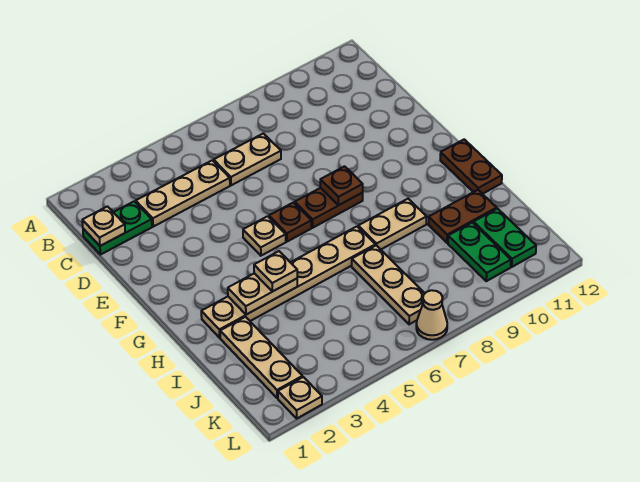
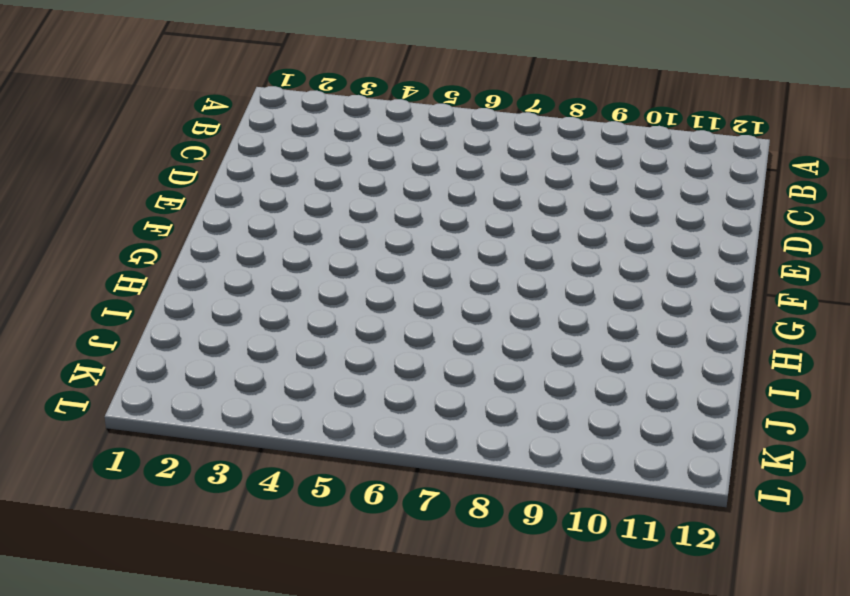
none -> green 1x2 plate [83,201,152,255]
none -> tan 1x3 plate [136,160,230,227]
none -> tan 1x2 plate [214,133,281,185]

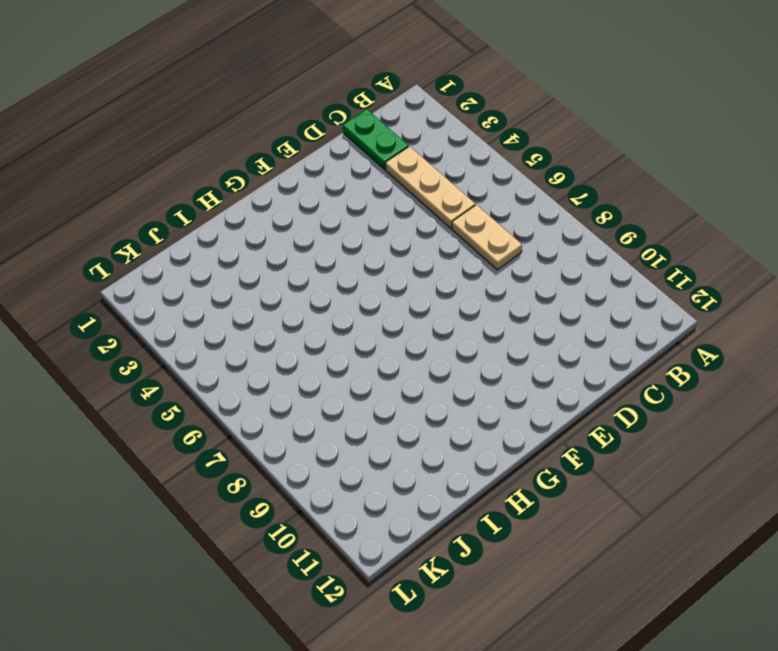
none -> tan 1x1 plate [243,216,286,256]
none -> brown 1x1 plate [269,202,311,242]
none -> brown 1x2 plate [295,188,363,228]

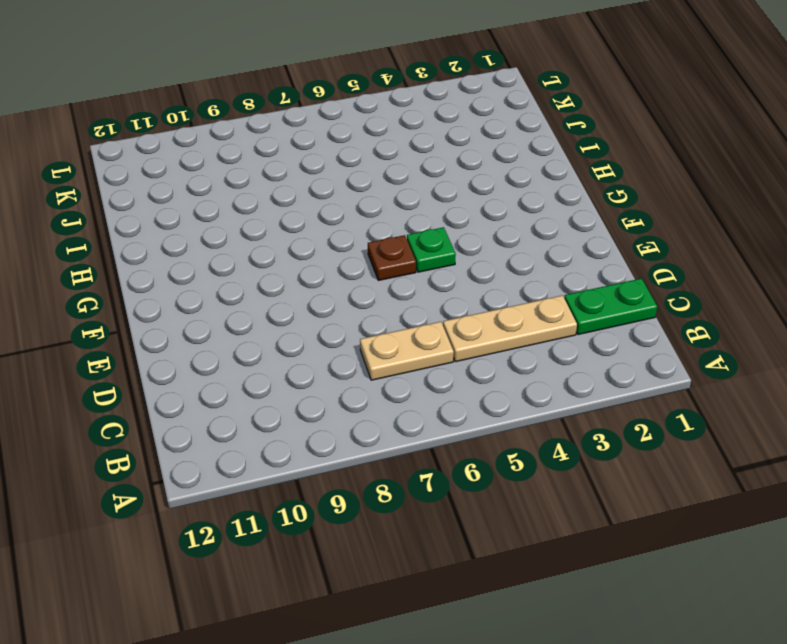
green 1x1 plate [407,227,456,272] -> tan 1x1 plate [243,216,286,256]
none -> brown 1x2 plate [295,188,363,228]
none -> brown 1x2 plate [440,139,502,194]
none -> tan 1x6 plate [201,227,375,338]

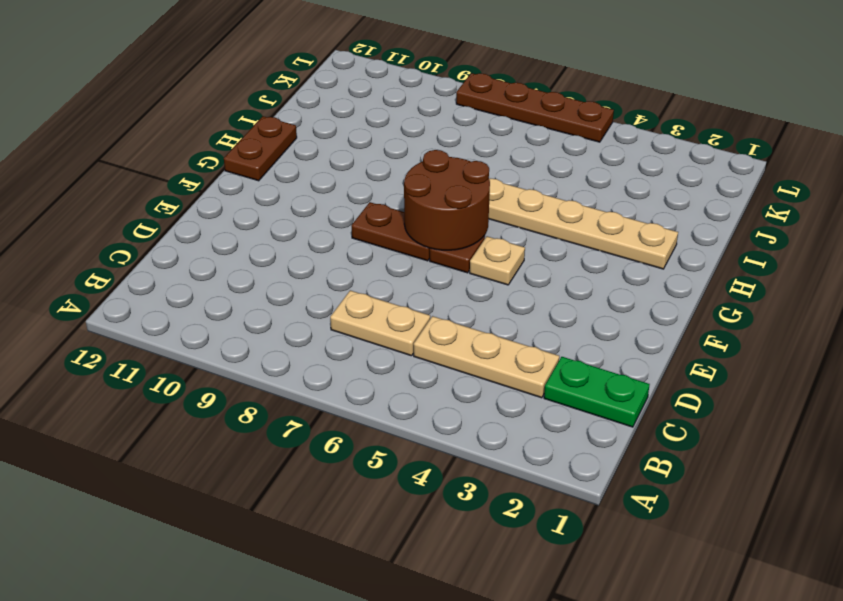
brown 2x2 round brick [404,150,490,250] -> none
brown 1x4 plate [456,73,614,142] -> tan 1x1 cone [416,290,447,340]
none -> tan 1x2 plate [358,199,427,249]
none -> tan 1x3 plate [220,317,303,398]
none -> tan 1x3 plate [352,245,425,324]

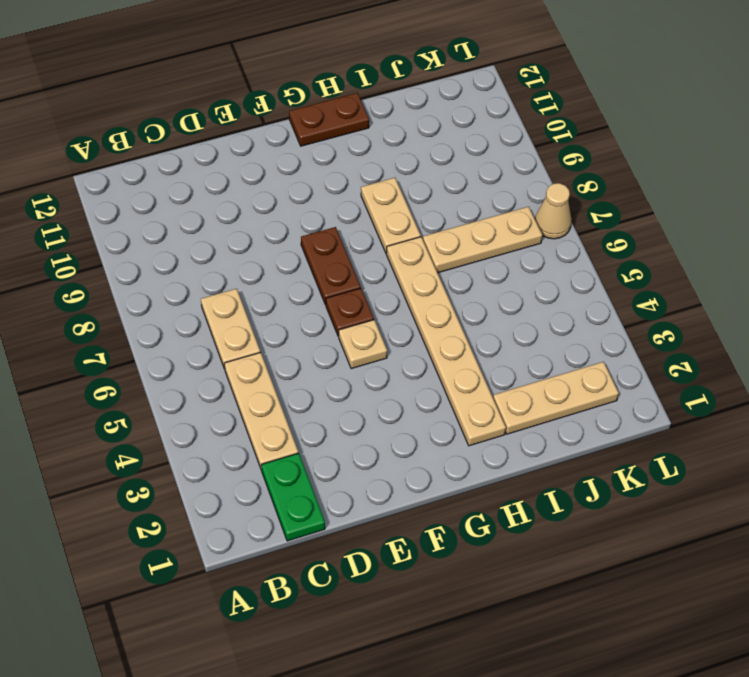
none -> brown 1x2 plate [428,190,497,243]
none -> green 1x2 plate [448,222,511,281]
none -> green 1x2 plate [474,209,536,267]

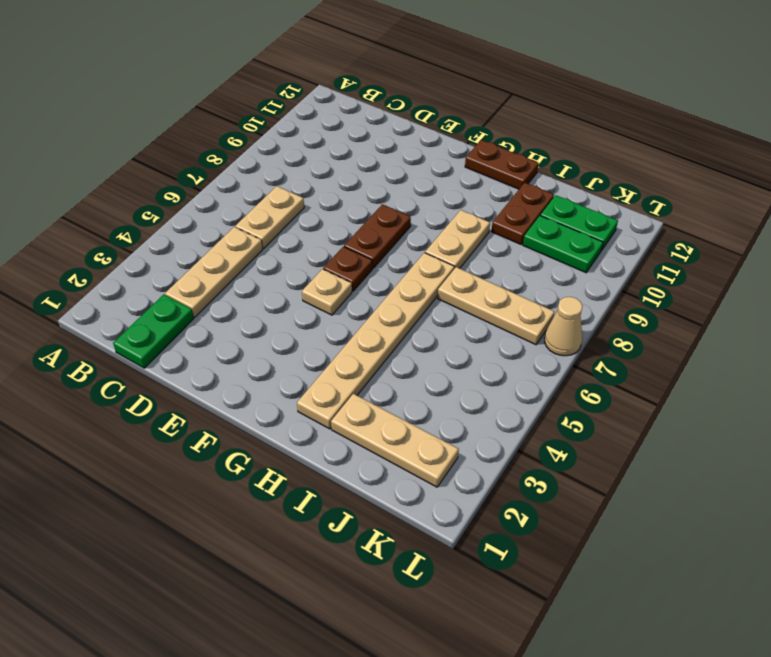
none -> tan 1x1 plate [278,377,322,418]
none -> tan 1x1 plate [82,207,125,246]
none -> brown 1x1 plate [320,166,363,205]

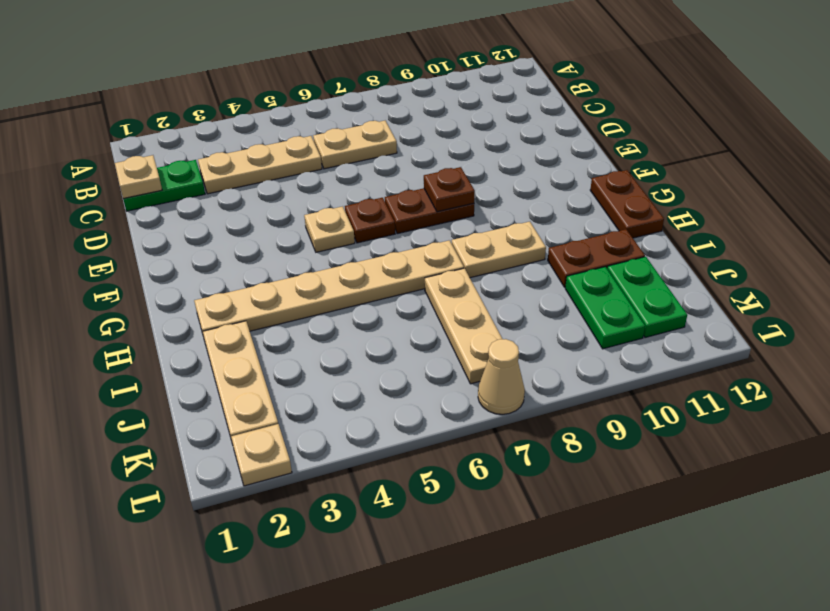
none -> tan 1x2 plate [228,273,297,315]
none -> tan 1x1 plate [254,251,297,292]

